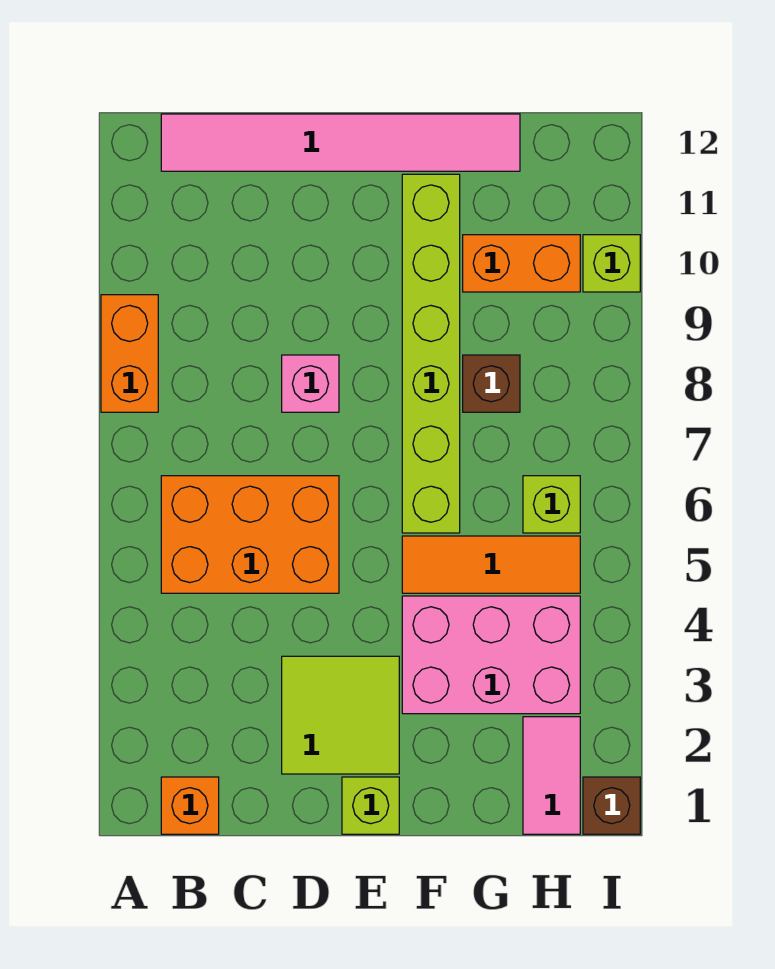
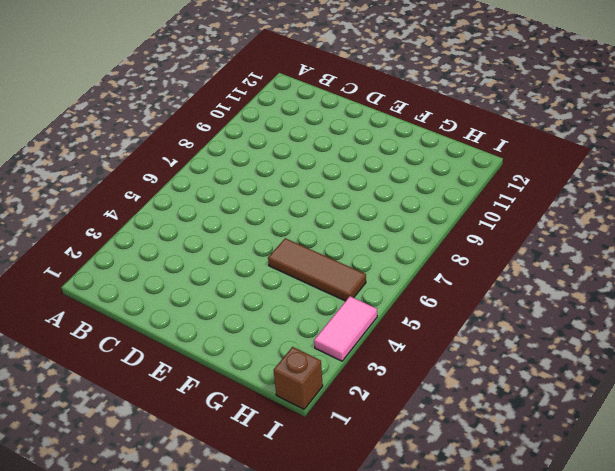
brown 1x3 tile [268,238,366,301] -> orange 1x3 tile [402,536,580,593]
pink 1x2 tile [314,296,377,361] -> pink 1x2 tile moved to [523,717,580,834]
none -> orange 1x2 brick [101,295,158,412]
none -> orange 1x1 brick [161,777,219,834]
none -> orange 2x3 brick [161,476,339,593]

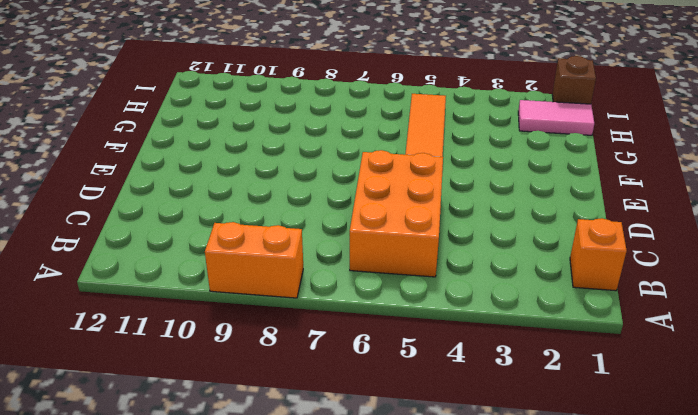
none -> pink 1x6 tile [161,114,520,171]
none -> lime 2x2 tile [282,656,399,774]
none -> pink 1x1 brick [282,355,339,412]

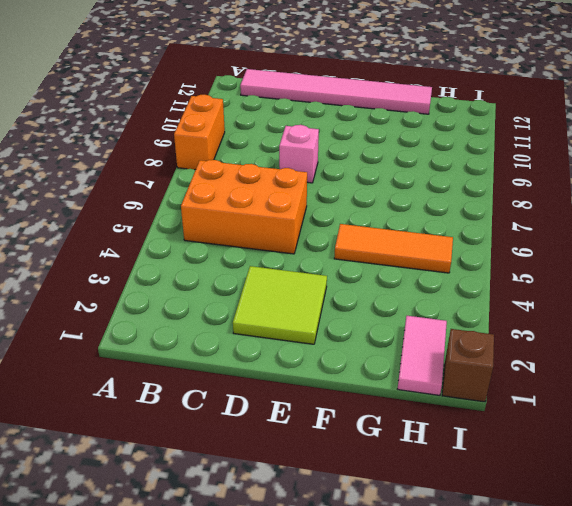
none -> orange 1x1 brick [161,777,219,834]
none -> lime 1x1 brick [342,777,399,834]
none -> pink 2x3 brick [402,596,580,714]

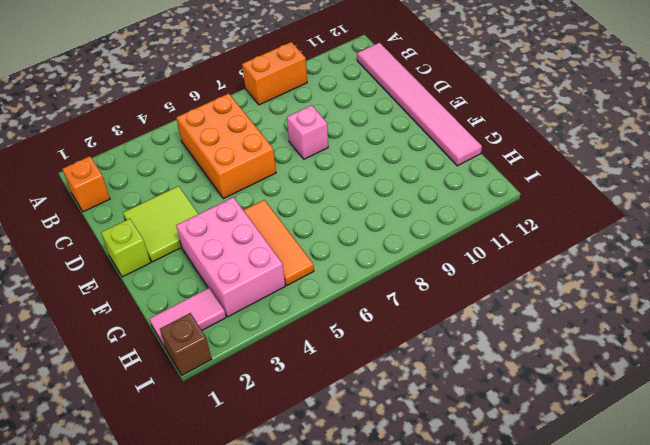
none -> lime 1x6 brick [402,174,460,533]
none -> brown 1x1 brick [463,355,520,412]
none -> orange 1x2 brick [463,235,580,292]

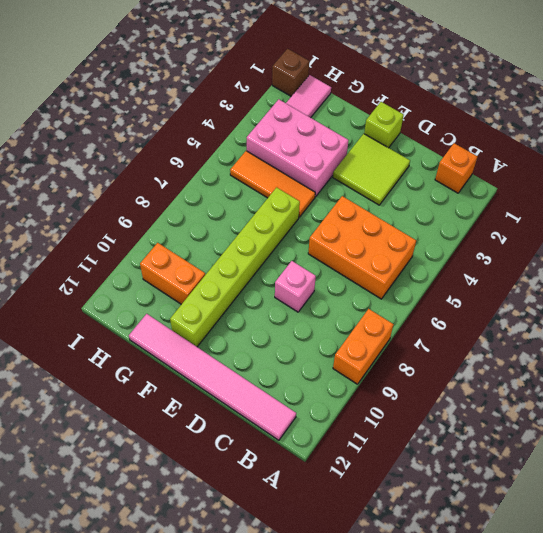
none -> brown 1x1 brick [463,355,520,412]
none -> lime 1x1 brick [523,476,580,533]
none -> lime 1x1 brick [583,235,640,292]

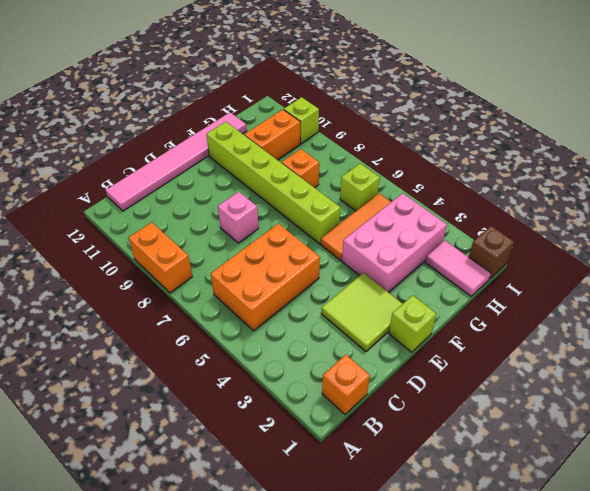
orange 1x1 brick [282,149,319,188] -> brown 1x1 brick [463,355,520,412]

